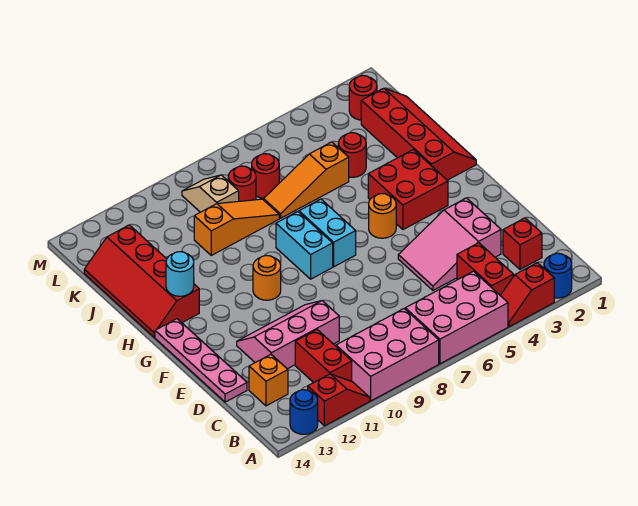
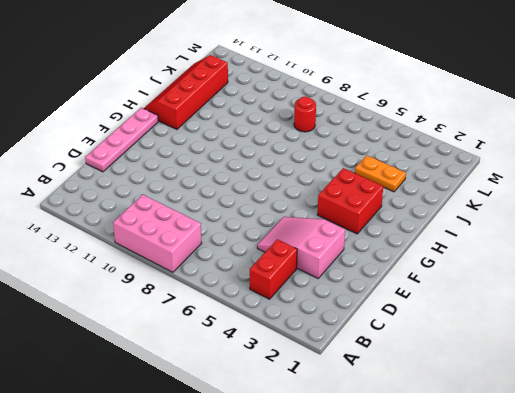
orange 1x2 plate [355,155,406,192] -> red 1x1 round brick [338,133,366,177]
none -> blue 1x1 round brick [544,253,572,298]
none -> red 1x2 slope [500,263,554,327]
none -> pink 2x3 brick [405,271,508,364]

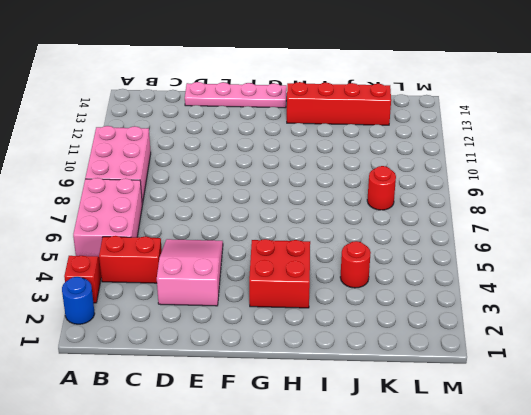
none -> red 1x2 slope [308,374,370,426]
none -> blue 1x1 round brick [290,390,318,434]
none -> red 1x2 brick [295,330,352,383]

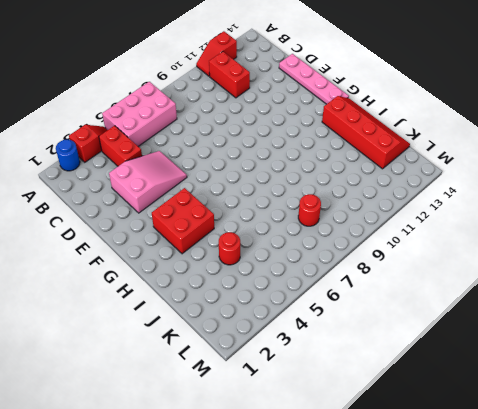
none -> pink 2x3 brick [336,309,439,401]
none -> blue 1x1 round brick [290,390,318,434]
none -> red 1x1 brick [503,218,542,269]

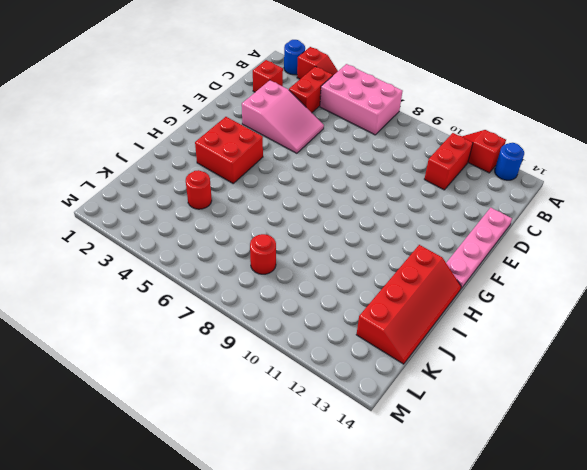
none -> pink 2x3 brick [336,309,439,401]
none -> orange 1x1 brick [249,354,288,406]
none -> pink 2x3 slope [237,301,339,369]

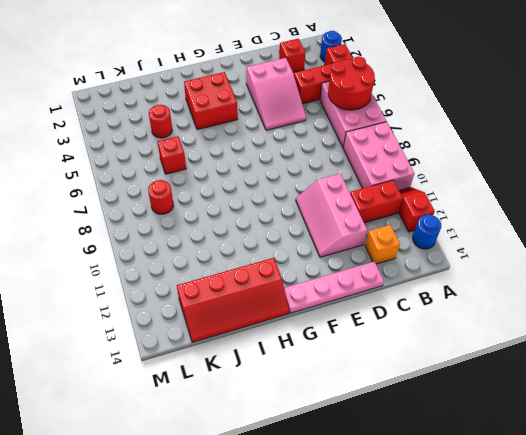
red 2x2 round brick [328,57,375,110] -> none
red 1x1 brick [158,136,186,174] -> orange 1x3 slope [264,142,349,218]
none -> orange 1x1 round brick [369,194,396,238]
none -> cyan 1x2 brick [299,199,356,267]
none -> cyan 1x2 brick [276,212,333,279]

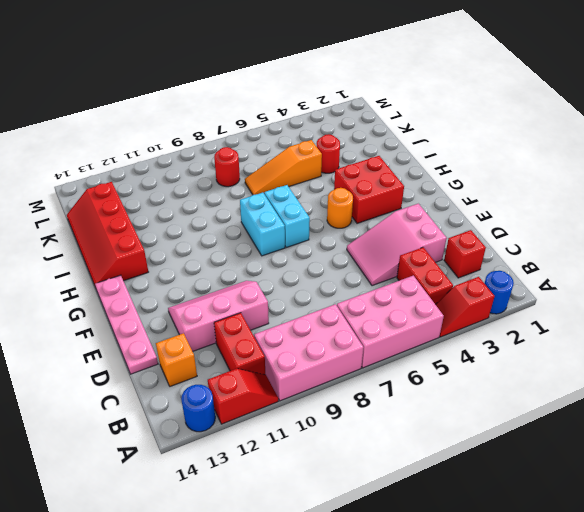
none -> orange 1x1 round brick [253,256,281,300]
none -> red 2x4 slope [361,88,476,180]
none -> orange 1x3 slope [194,199,279,255]

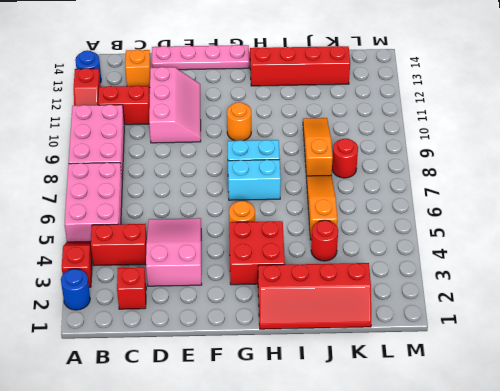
orange 1x3 slope [303,118,333,178] -> orange 1x3 slope turned to [194,199,279,255]
none -> red 1x1 round brick [252,154,279,198]
none -> tan 1x2 slope [182,175,239,212]
none -> red 1x1 round brick [349,76,377,120]

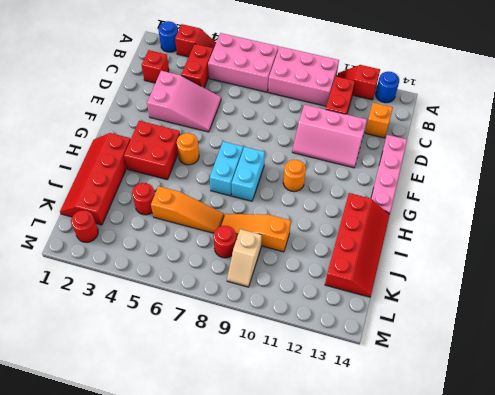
none -> red 1x1 round brick [252,154,279,198]
none -> cyan 1x1 round brick [166,252,194,296]

